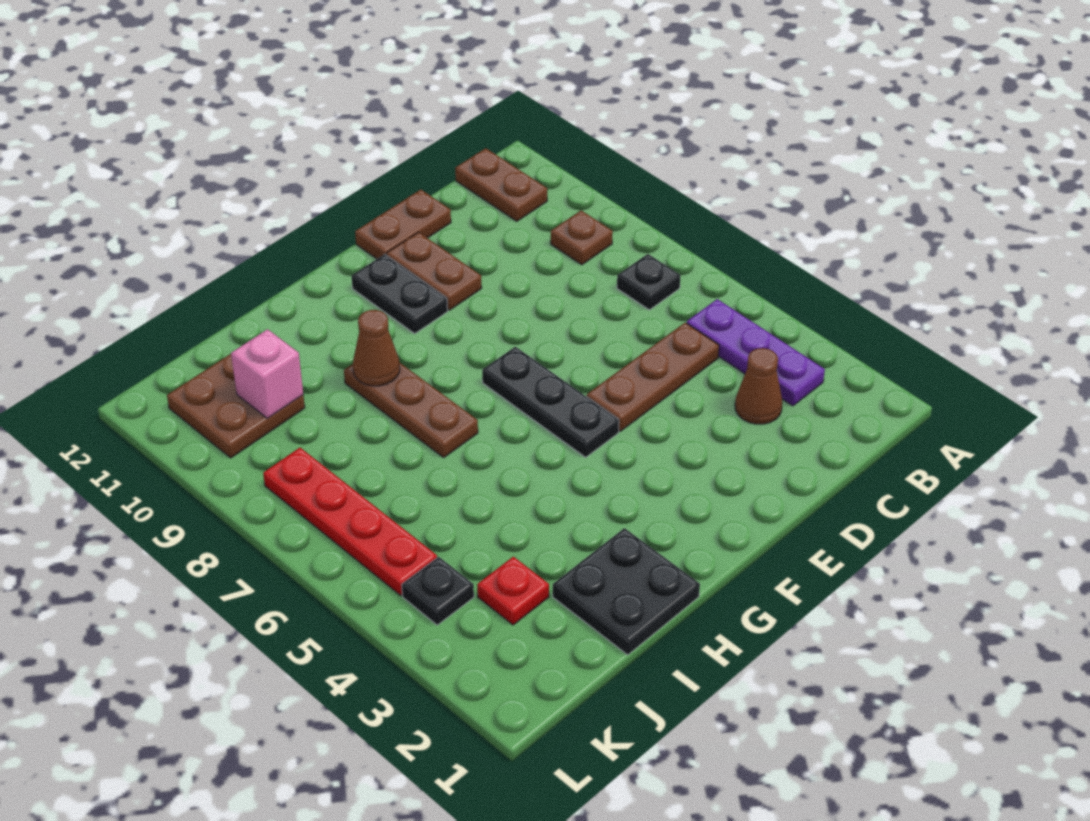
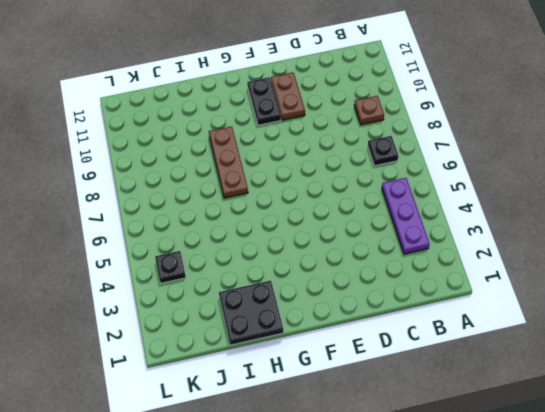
none -> brown 1x2 plate [455,148,547,221]
none -> brown 1x1 cone [735,348,782,424]
none -> brown 1x3 plate [586,323,719,431]

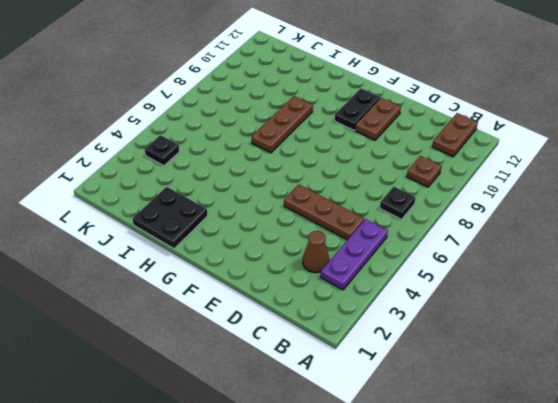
none -> brown 1x2 plate [355,190,451,259]
none -> black 1x3 plate [482,347,619,457]
none -> red 1x1 plate [477,557,549,625]

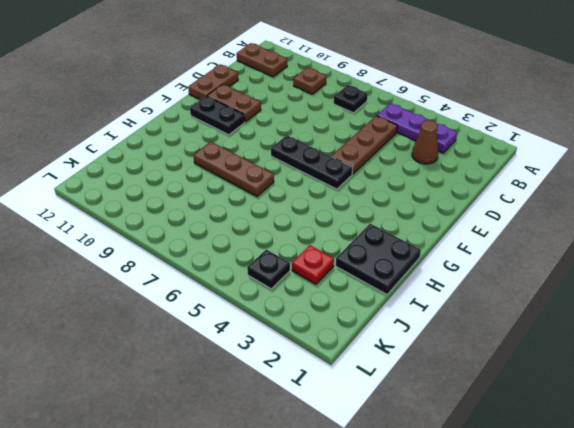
none -> brown 2x2 plate [167,354,305,458]
none -> red 1x4 plate [263,448,437,596]
none -> brown 1x1 cone [353,310,400,386]

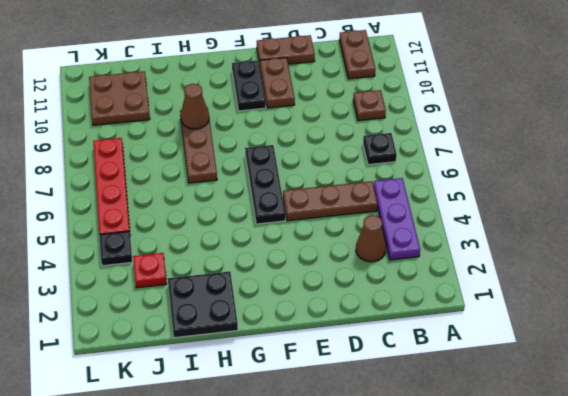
none -> pink 1x1 brick [231,329,303,418]

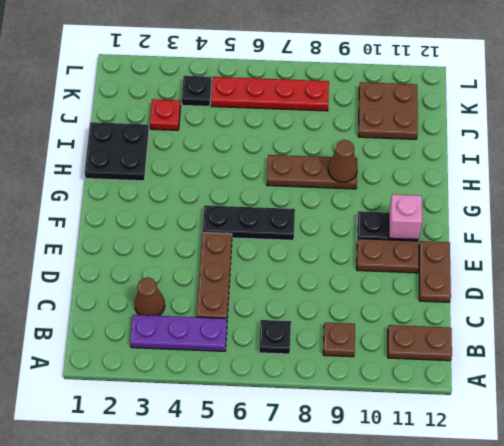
pink 1x1 brick [389,194,422,239] -> pink 1x1 brick moved to [231,329,303,418]

